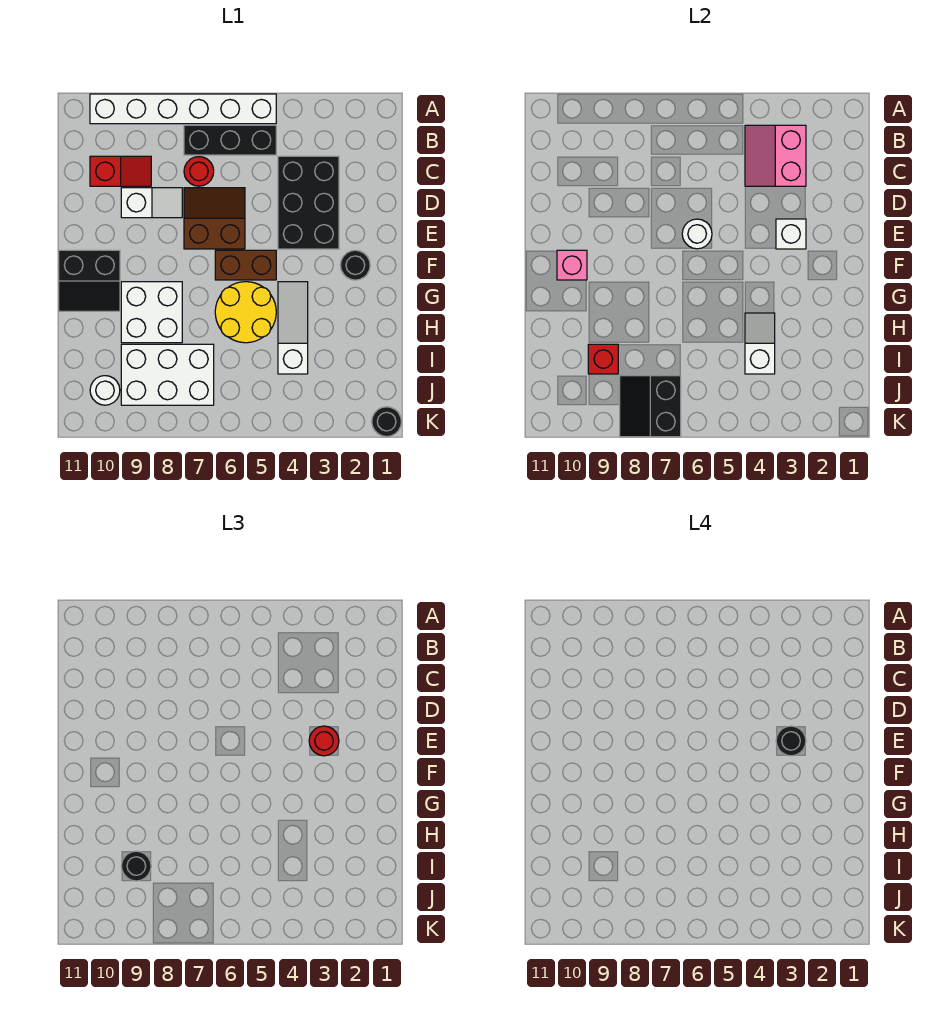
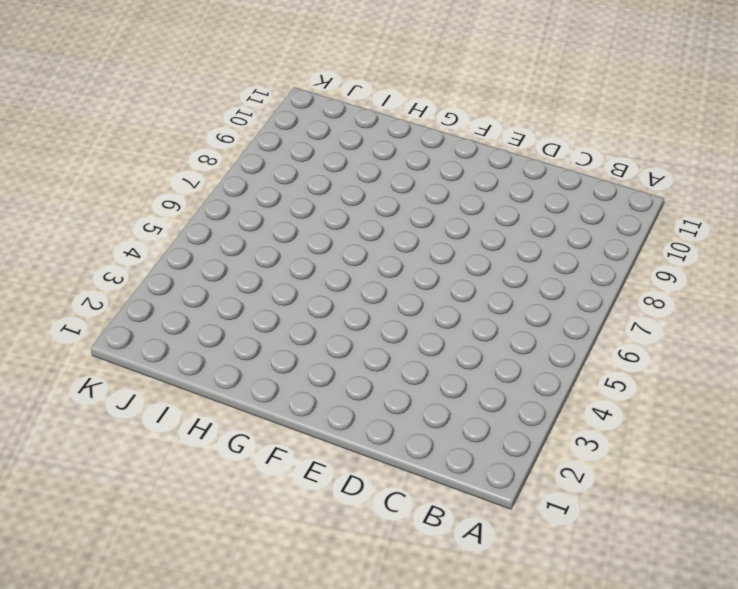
none -> white 1x6 brick [90,94,276,124]
none -> black 1x3 brick [184,125,276,155]
none -> black 2x3 brick [278,156,339,249]

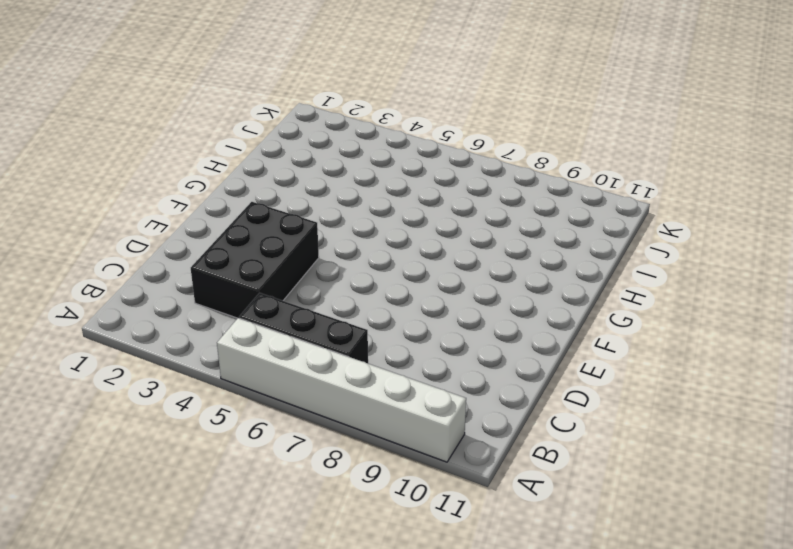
none -> red 1x1 round brick [184,157,214,186]
none -> red 1x2 slope [90,156,151,186]
none -> brown 2x2 slope [184,188,245,249]

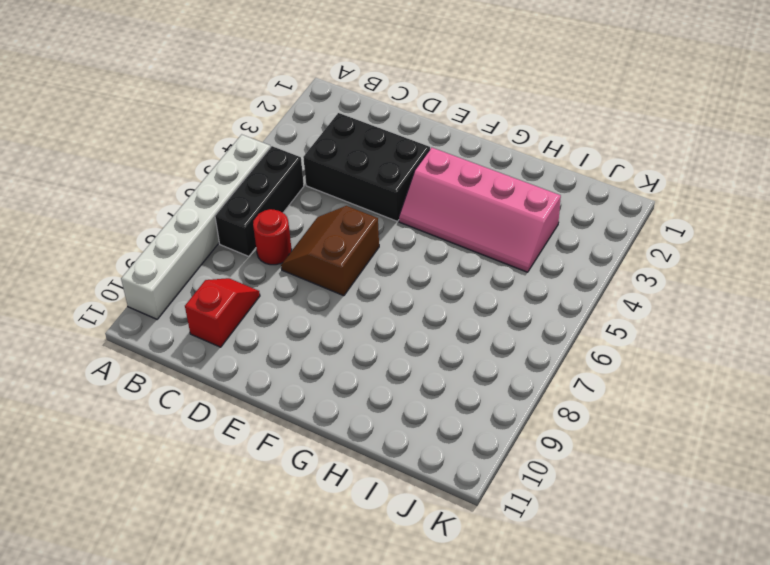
pink 2x4 slope [399,147,561,272] -> white 1x3 slope [278,282,308,374]
none -> white 1x2 slope [121,188,182,218]
none -> black 1x1 round brick [340,250,370,280]
none -> brown 1x2 brick [215,250,276,280]

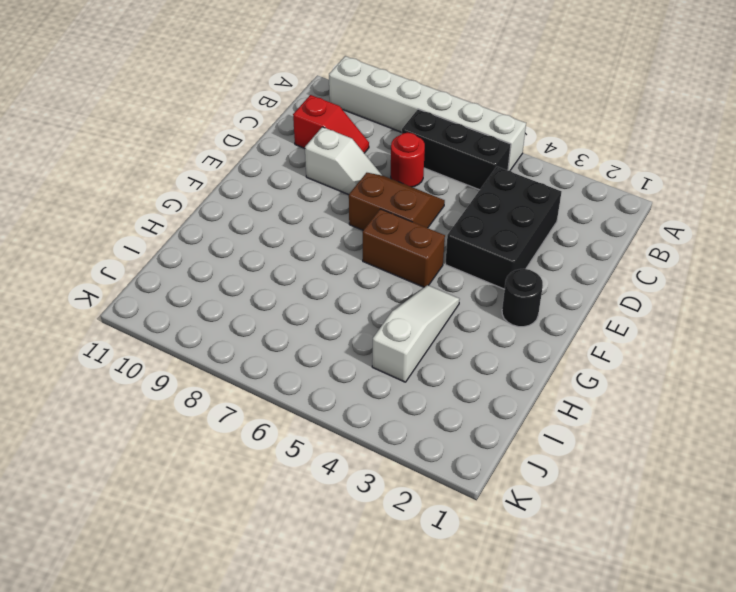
none -> black 2x2 slope [59,250,120,311]
none -> yellow 2x2 round brick [215,282,276,343]
none -> white 2x2 brick [121,282,182,343]

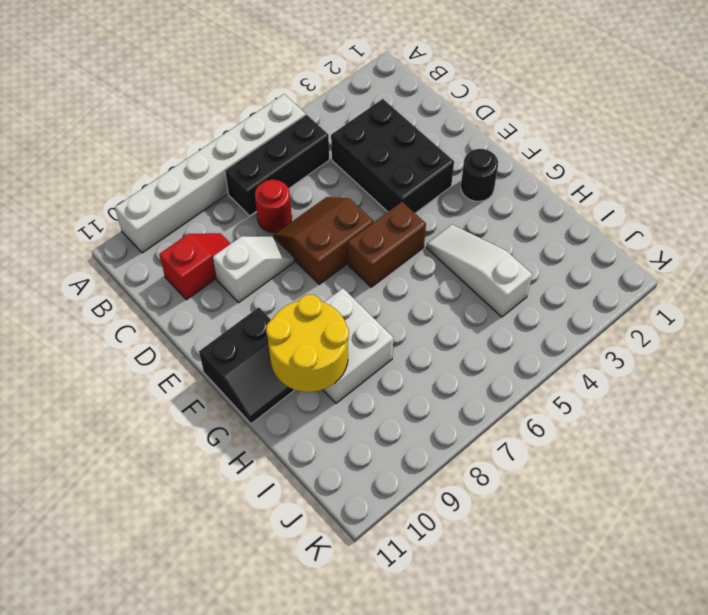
yellow 2x2 round brick [266,295,349,392] -> yellow 2x2 round brick moved to [215,282,276,343]
none -> white 2x3 brick [121,344,214,405]
none -> white 1x1 round brick [90,376,120,405]
none -> black 1x1 round brick [372,407,401,437]

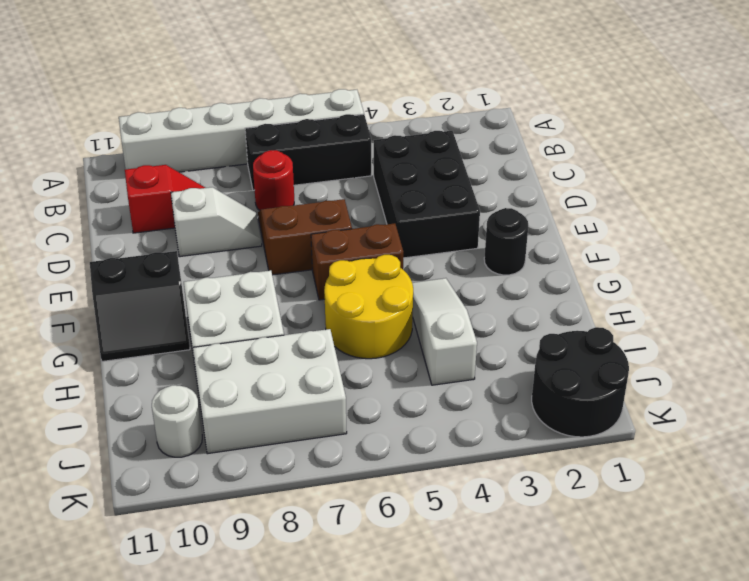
black 2x2 round brick [532,327,629,437] -> black 1x1 round brick [372,407,401,437]
none -> pink 2x2 slope [745,125,806,186]
none -> white 1x1 brick [776,219,806,249]
none -> white 1x1 round brick [682,219,712,249]

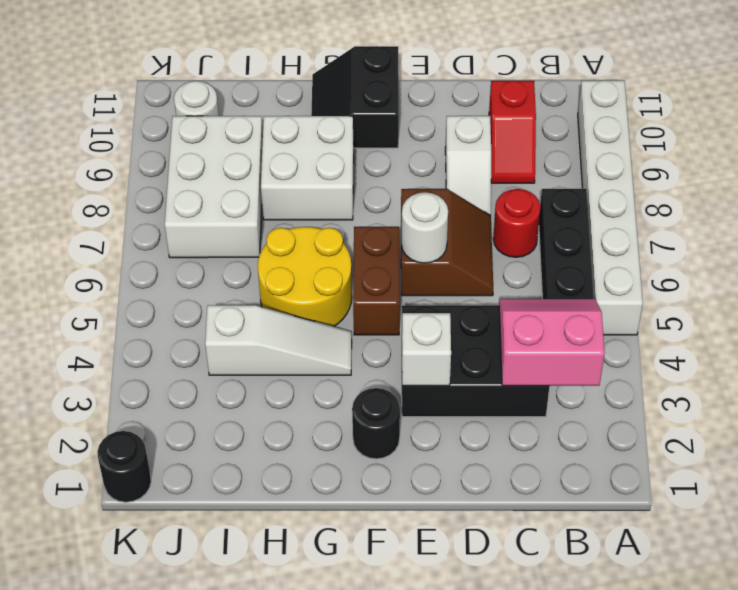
none -> pink 1x1 brick [557,250,587,280]
none -> white 1x2 slope [745,313,775,374]
none -> red 1x1 brick [588,344,618,374]

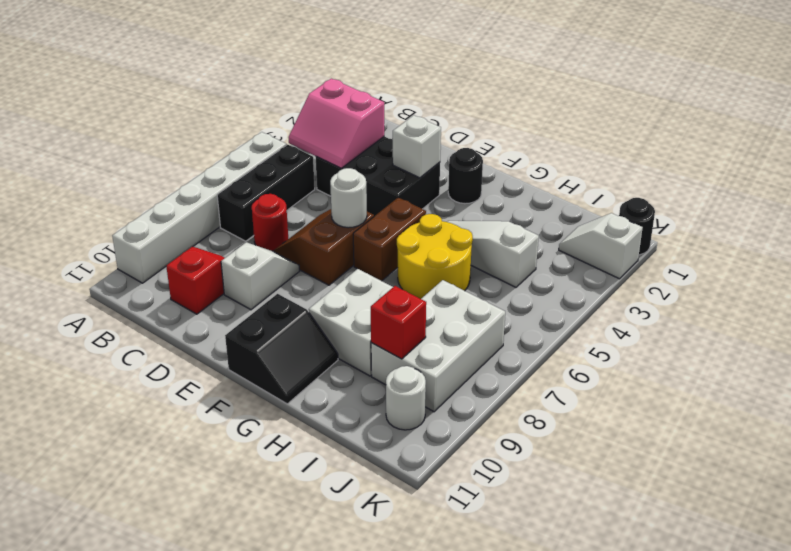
white 1x2 slope [559,213,643,279] -> white 1x2 slope moved to [745,313,775,374]
none -> pink 1x1 brick [557,250,587,280]
none -> black 2x2 slope [620,376,681,437]
none -> red 1x1 round brick [309,726,339,756]

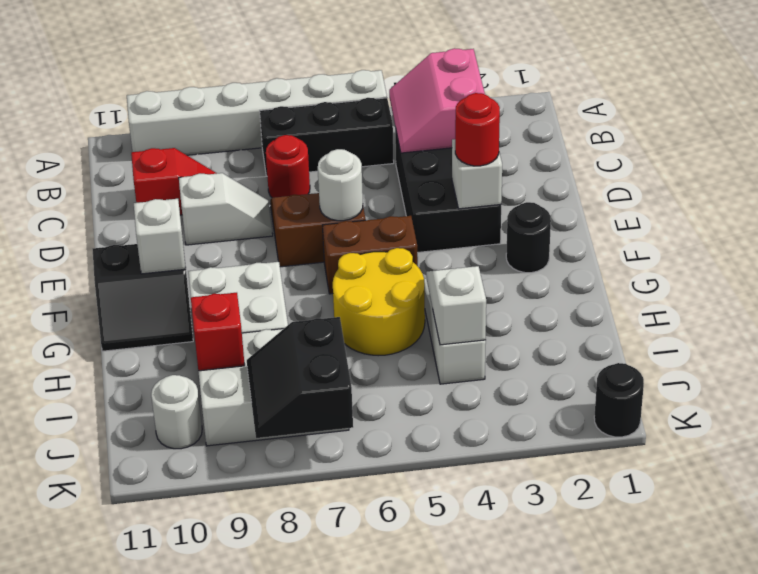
white 1x1 brick [134,199,186,274] -> pink 1x1 brick [557,250,587,280]
none -> black 1x1 round brick [121,851,151,881]
none -> black 1x1 round brick [776,726,806,756]

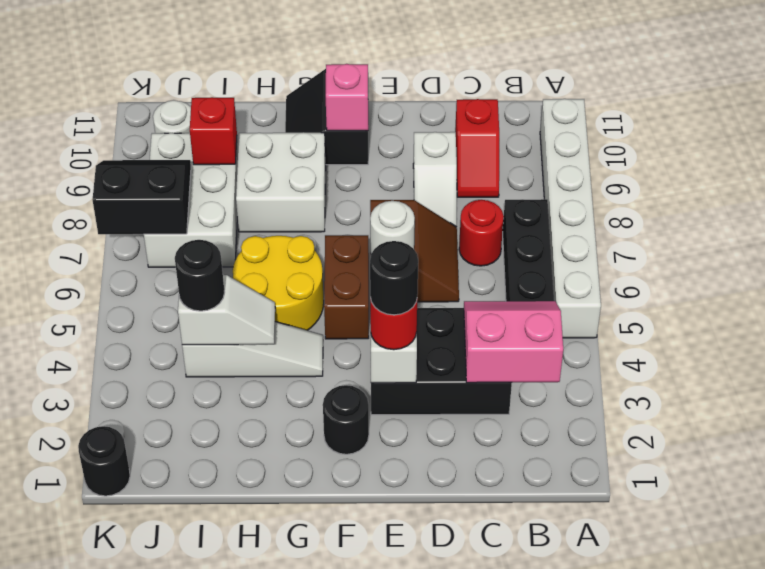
black 1x1 round brick [175,240,225,311] -> black 1x1 round brick moved to [121,851,151,881]

